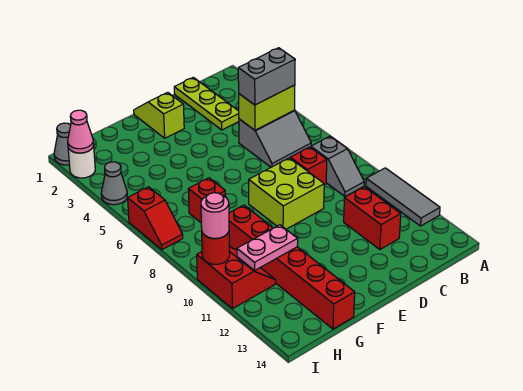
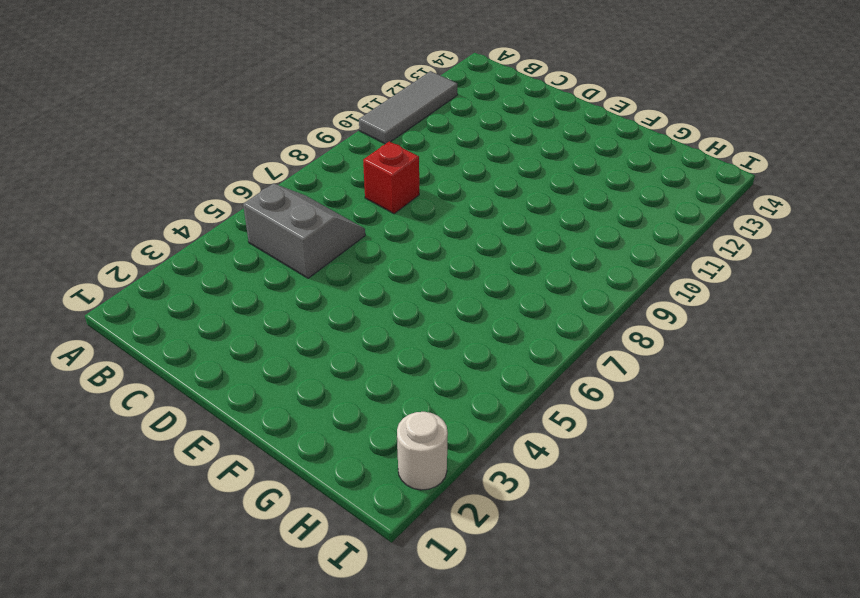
none -> grey 1x2 slope [311,136,364,196]
none -> lime 1x3 plate [174,77,239,130]
none -> red 1x2 brick [344,187,401,250]

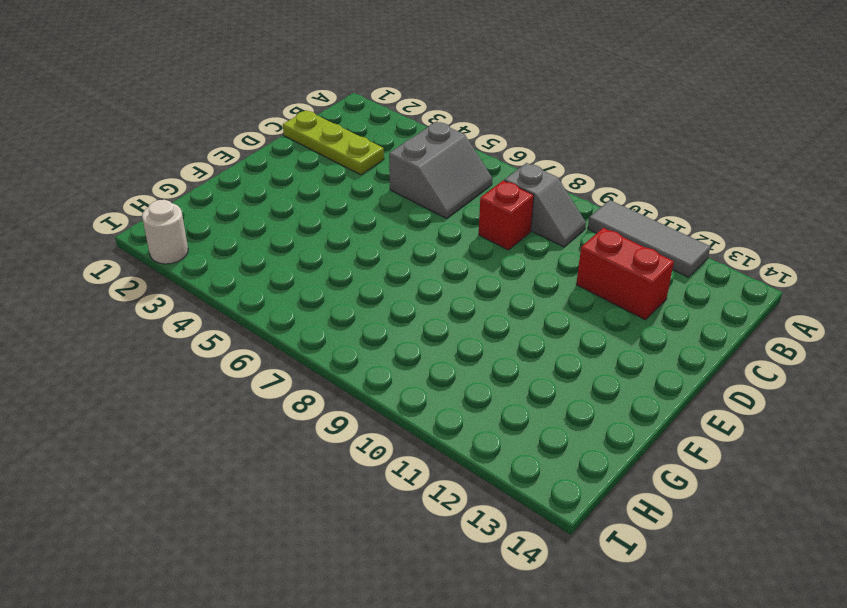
none -> lime 2x2 brick [249,158,324,229]
none -> lime 1x2 slope [134,92,184,138]
none -> red 1x1 brick [188,178,226,222]

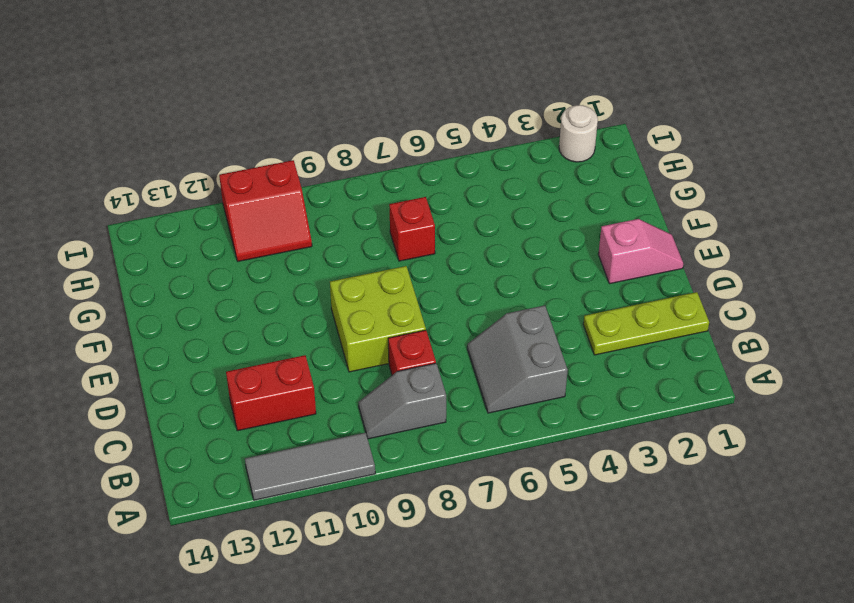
pink 1x2 slope [598,219,683,284] -> lime 1x2 slope [134,92,184,138]
none -> red 1x6 brick [229,205,355,329]
none -> grey 1x1 cone [54,123,71,165]
none -> grey 1x1 cone [101,162,127,205]

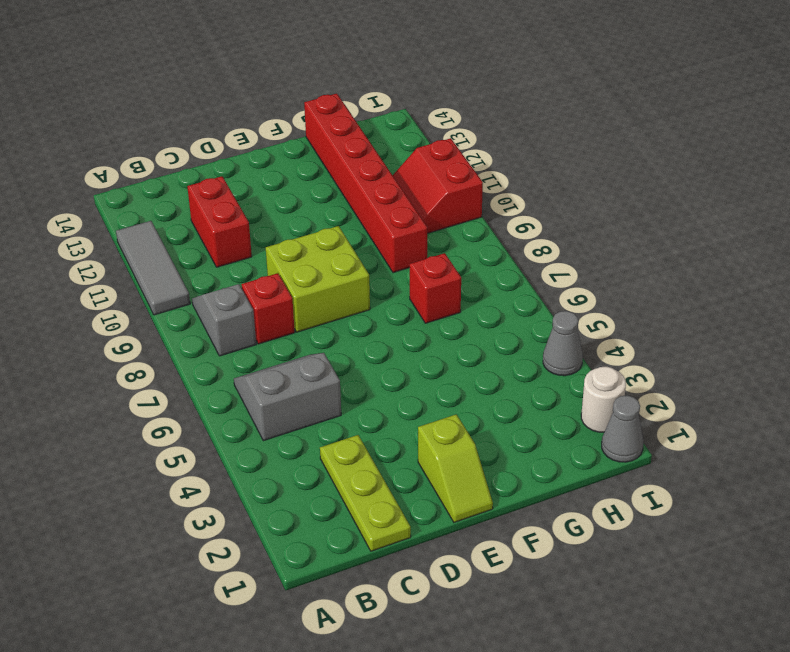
none -> red 1x2 slope [128,187,183,250]
none -> lime 1x2 brick [239,85,295,130]
none -> pink 1x2 plate [237,225,298,270]

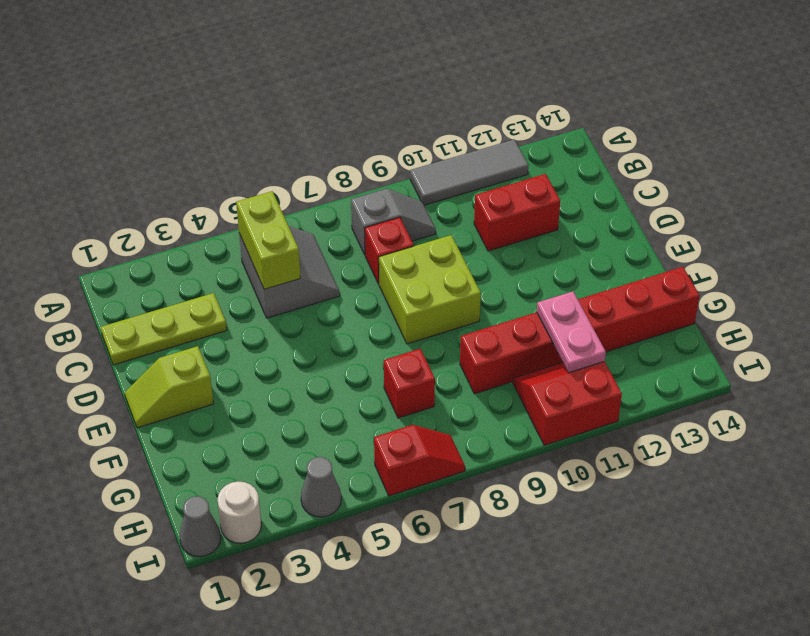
none -> pink 1x1 cone [68,110,94,153]
none -> red 1x1 round brick [202,232,230,264]
none -> grey 1x2 brick [238,48,295,105]

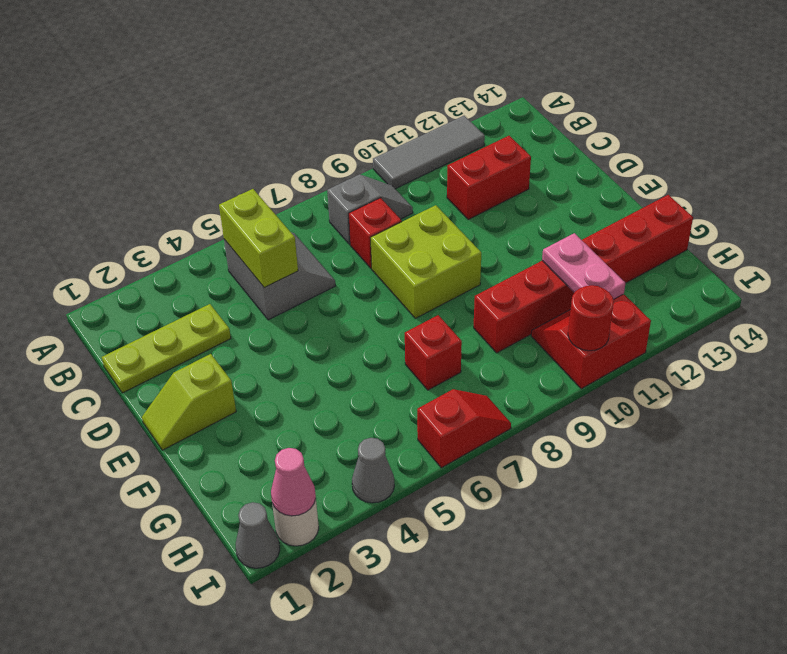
none -> grey 1x2 brick [238,48,295,105]
none -> pink 1x1 round brick [201,193,229,238]

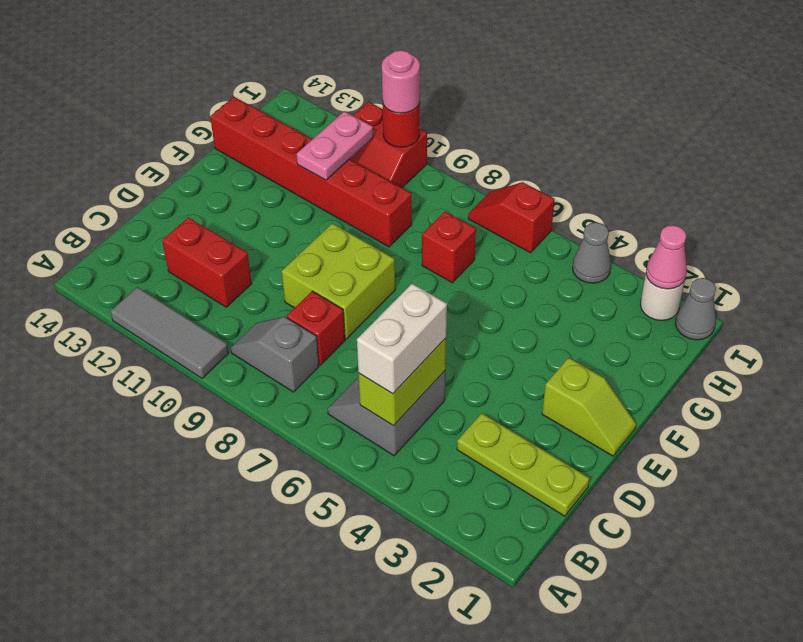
white 1x2 brick [357,283,447,394] -> grey 1x2 brick [238,48,295,105]

